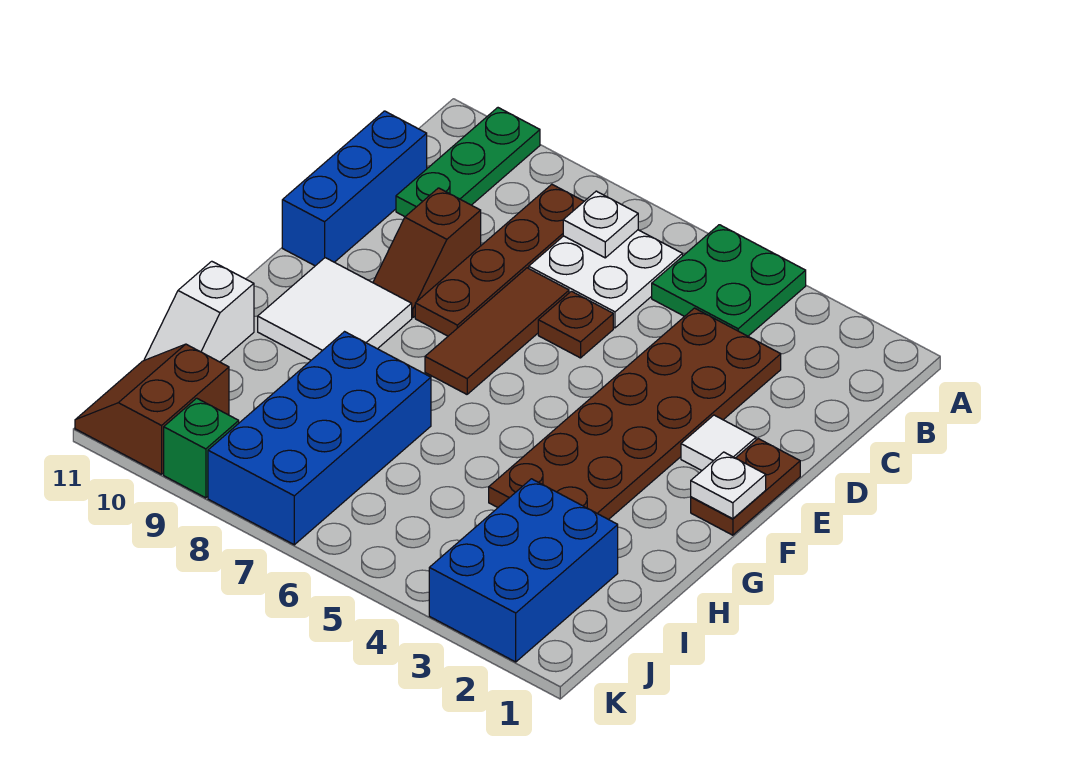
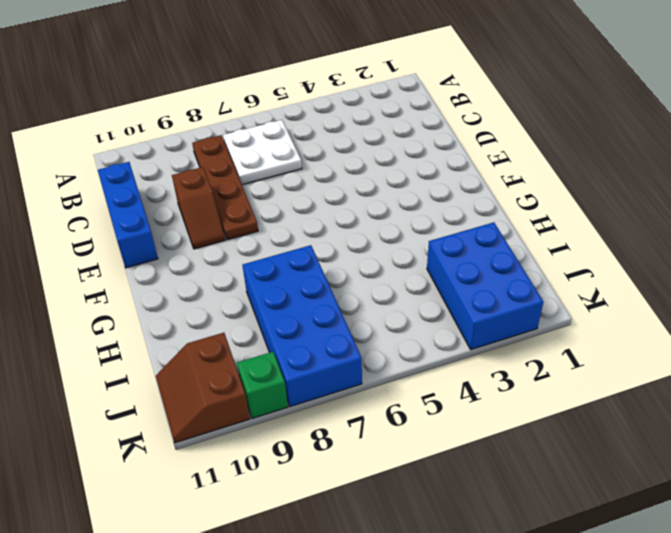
none -> green 2x2 plate [652,225,806,336]
none -> green 1x3 plate [396,108,540,217]
none -> brown 2x6 plate [489,308,781,520]

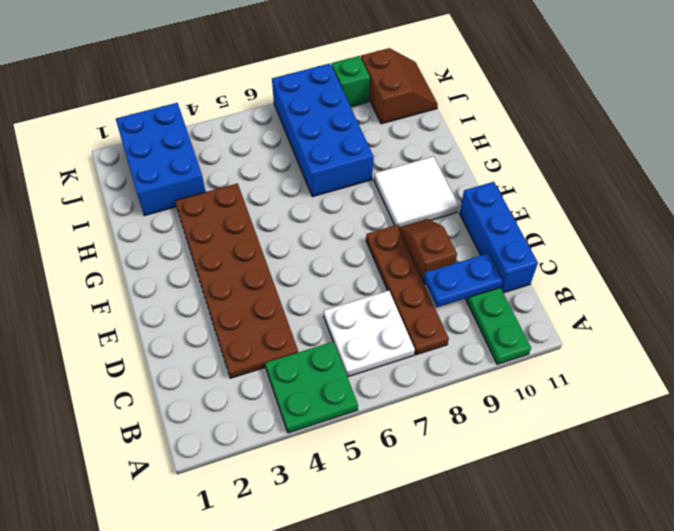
blue 1x2 plate [424,253,503,307] -> none
none -> brown 1x1 plate [538,291,613,358]
none -> brown 1x3 tile [425,268,569,394]
none -> brown 1x2 plate [691,439,800,535]

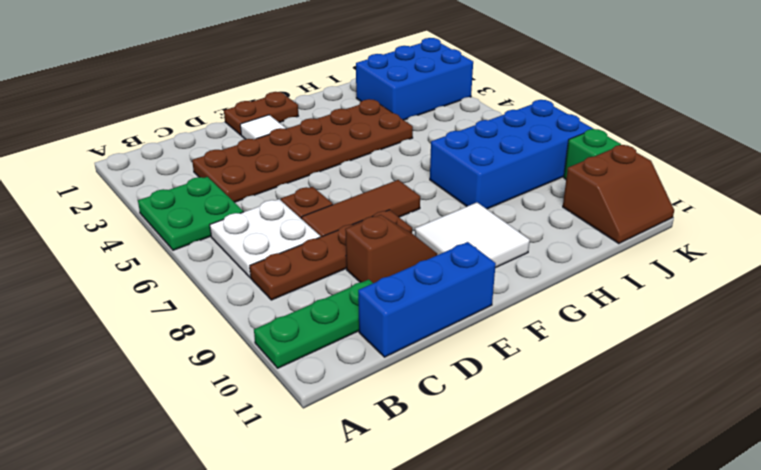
none -> white 1x2 slope [144,261,254,362]
none -> white 1x1 plate [563,191,638,258]
none -> white 1x1 plate [691,452,766,519]

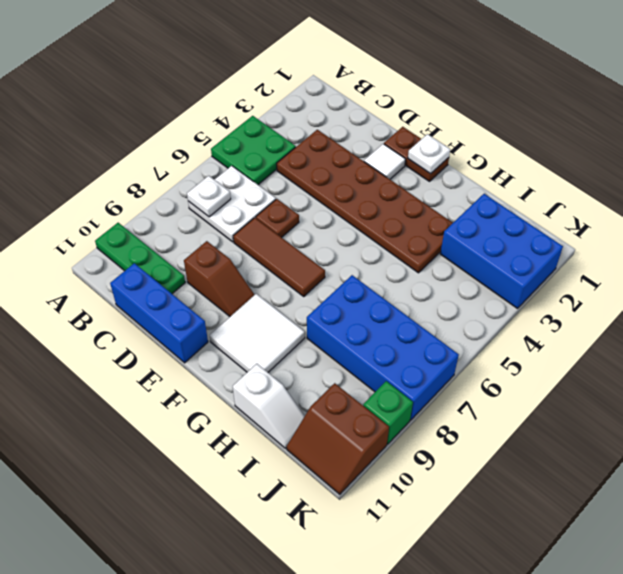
none -> brown 1x4 plate [415,184,584,336]

